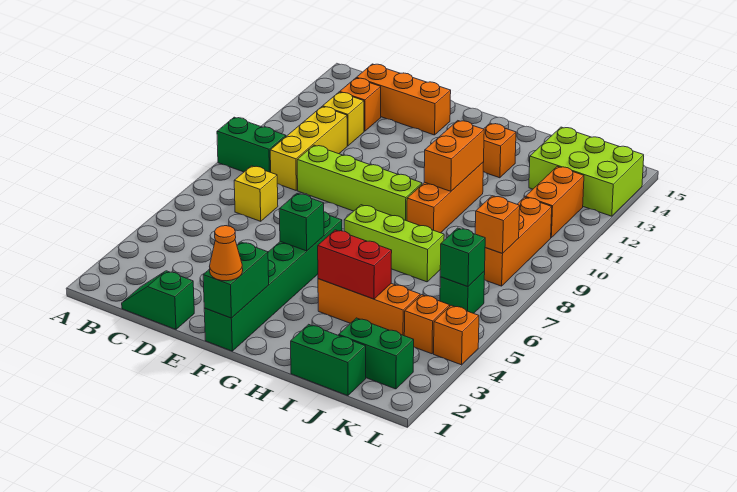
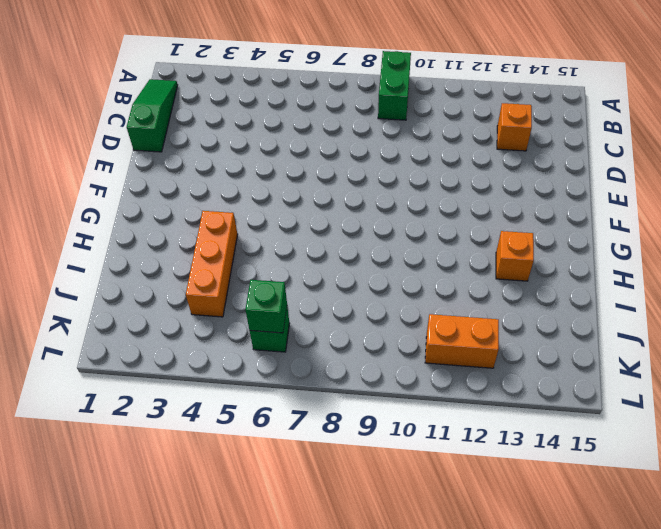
green 1x3 slope [127,79,178,152] -> green 1x2 slope [122,271,194,329]
none -> yellow 1x1 brick [234,166,278,221]
none -> yellow 1x3 brick [270,107,347,190]
none -> yellow 1x1 brick [323,92,364,146]

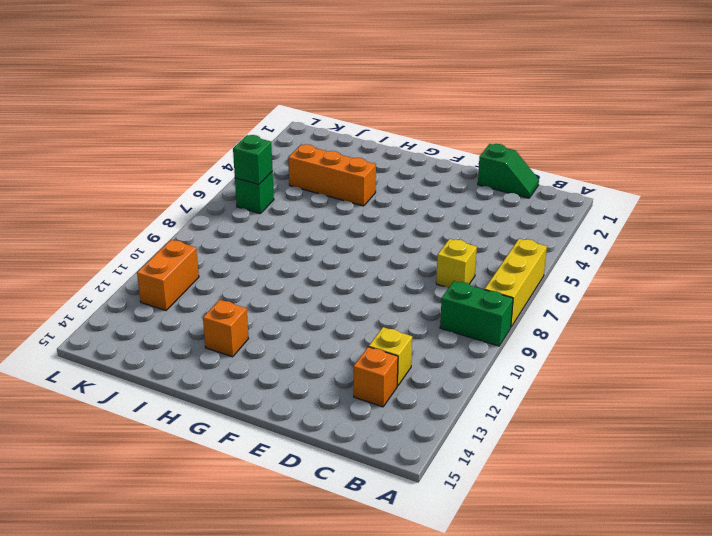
yellow 1x3 brick [485,239,547,327] -> yellow 1x3 brick moved to [270,107,347,190]
none -> orange 1x3 brick [356,64,451,135]
none -> lime 1x4 brick [297,145,422,221]
none -> green 1x6 brick [204,212,342,351]

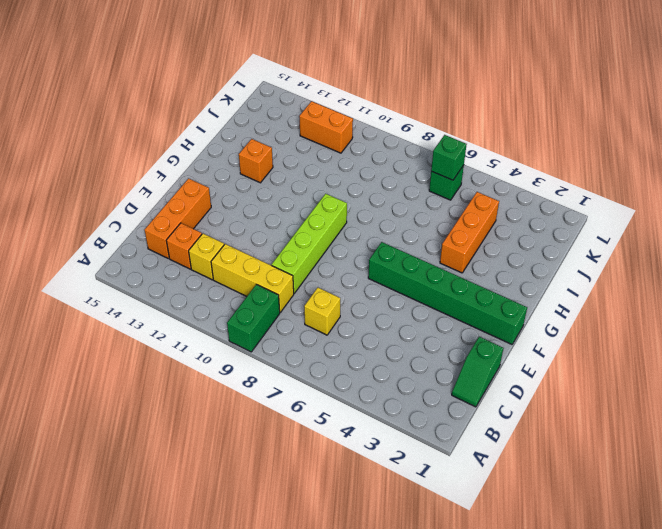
none -> lime 1x3 brick [344,205,444,282]
none -> orange 1x3 brick [407,162,484,233]
none -> green 1x2 brick [291,324,366,396]

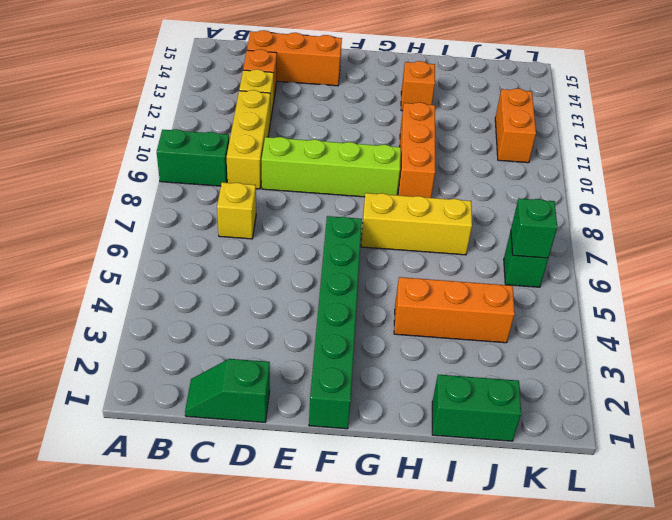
yellow 1x3 brick [361,193,472,255] -> lime 1x3 brick [344,205,444,282]
none -> green 1x2 brick [339,318,414,389]
none -> lime 2x3 brick [529,127,644,216]
none -> orange 1x1 brick [404,295,450,354]

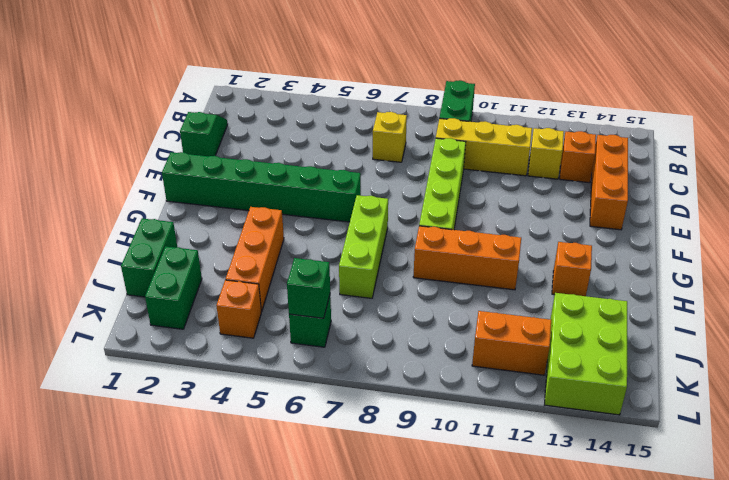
none -> orange 1x3 brick [484,197,552,286]
none -> orange 1x1 brick [434,305,479,365]
none -> green 1x2 brick [203,242,269,318]

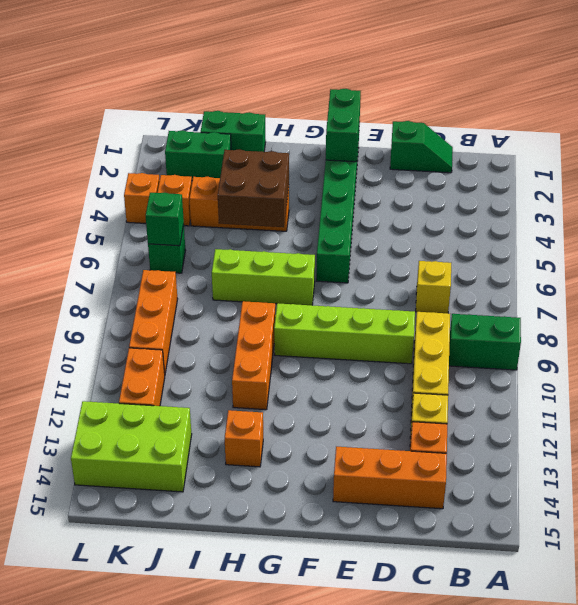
brown 2x2 brick [218,149,289,227] -> red 1x2 brick [318,230,392,299]
none -> green 1x1 brick [279,194,324,251]
none -> orange 1x2 brick [424,121,484,191]
none -> orange 1x1 brick [475,196,520,254]

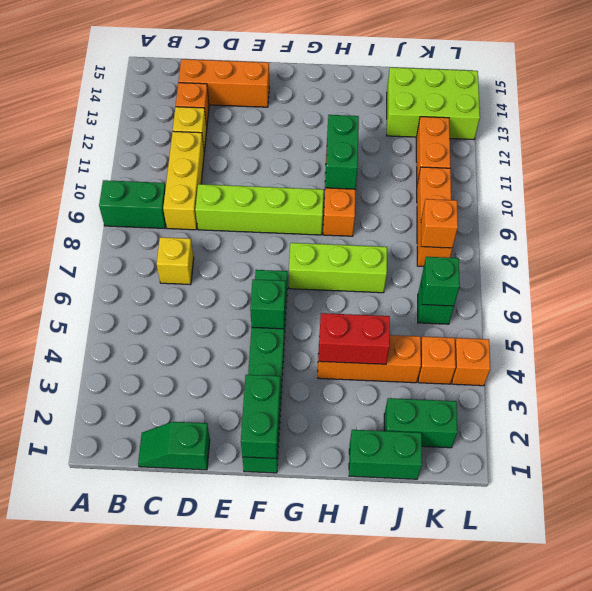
green 1x2 brick [325,115,359,189] -> orange 1x2 brick [424,121,484,191]
none -> orange 1x1 brick [483,123,516,178]
none -> orange 1x1 cone [210,226,243,281]

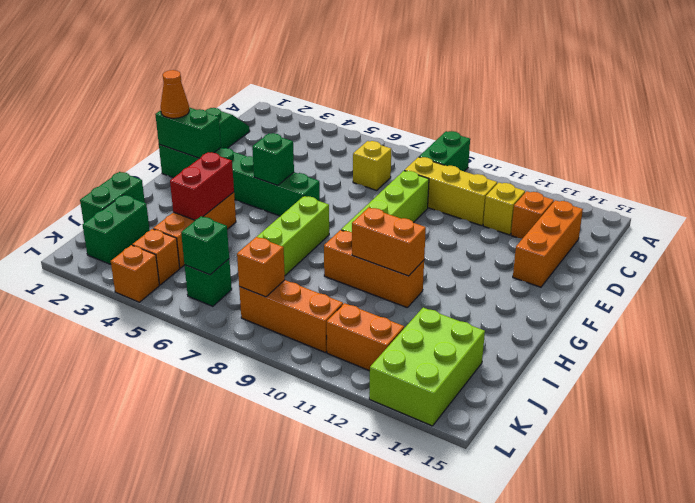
none -> orange 1x1 brick [483,123,516,178]

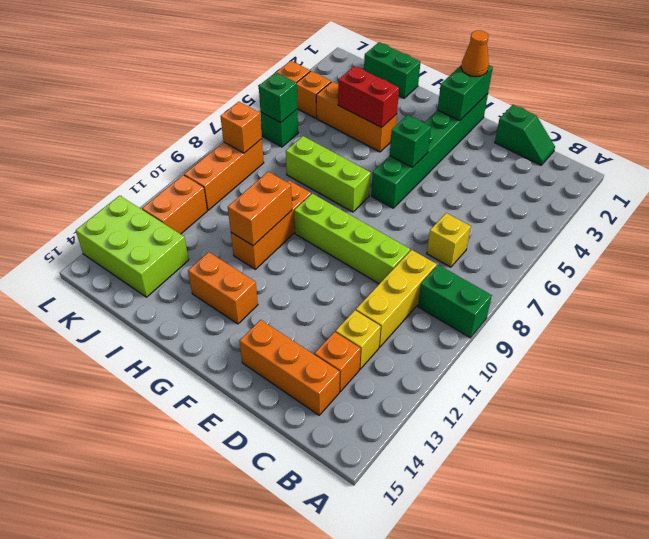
orange 1x2 brick [188,252,258,324] -> orange 1x1 brick [483,123,516,178]
none -> green 1x2 brick [339,318,414,389]

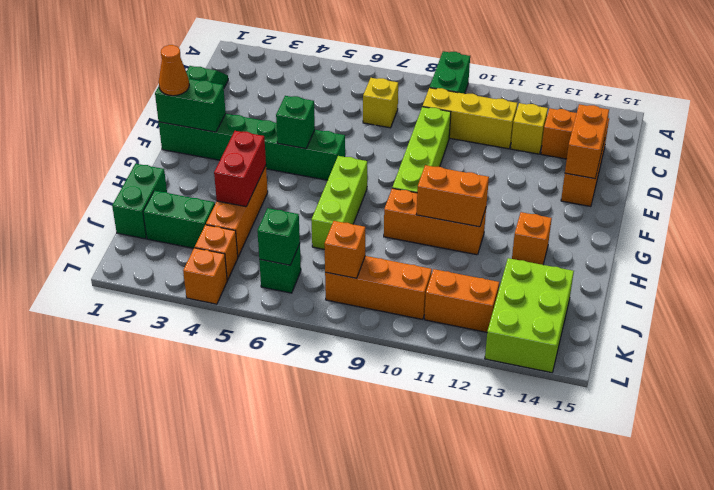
orange 1x2 brick [565,104,609,179] -> none
green 1x2 brick [143,191,215,248] -> green 1x2 brick turned to [339,318,414,389]

